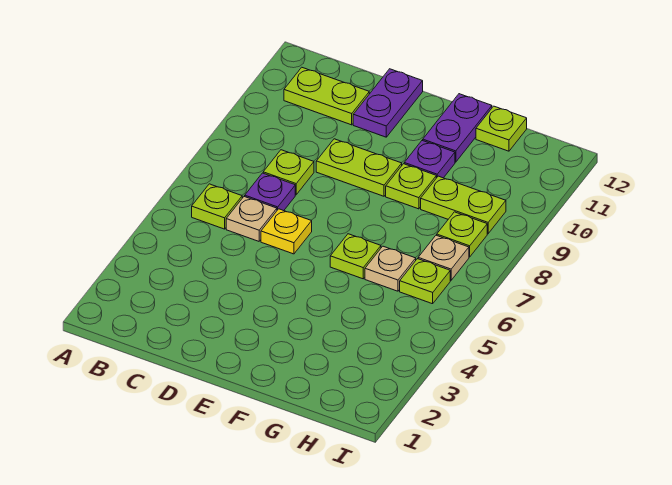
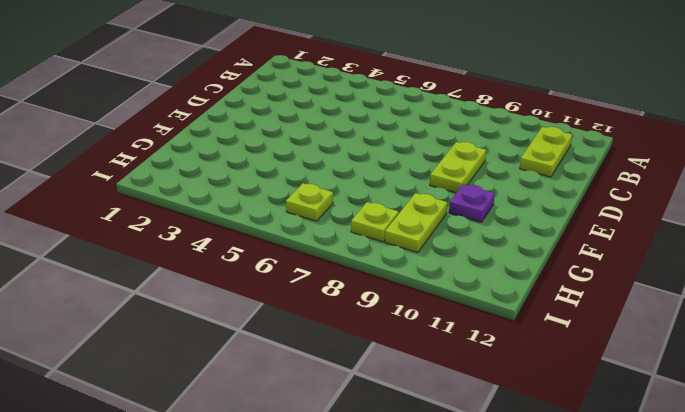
none -> lime 1x1 plate [192,184,242,229]
none -> tan 1x1 plate [226,196,277,241]
none -> purple 1x1 plate [245,173,295,211]

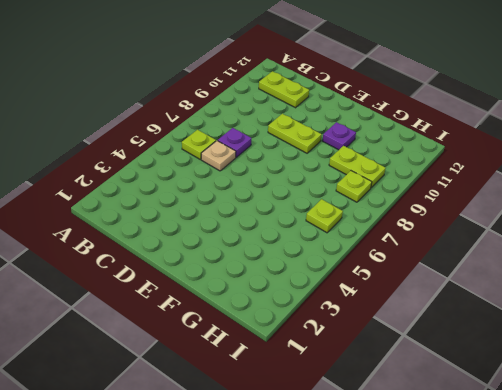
none -> lime 1x1 plate [263,150,314,195]
none -> yellow 1x1 plate [261,209,312,254]
none -> purple 1x2 plate [353,69,423,137]

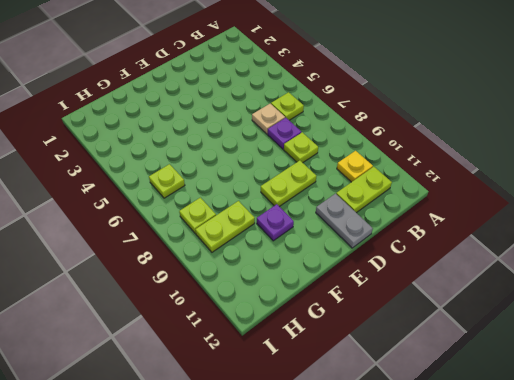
yellow 1x1 plate [337,151,373,182] -> yellow 1x1 plate moved to [261,209,312,254]
grey 1x2 plate [316,194,373,248] -> purple 1x2 plate [353,69,423,137]
none -> lime 1x1 plate [330,234,381,279]
none -> lime 1x1 plate [386,164,436,209]
none -> purple 1x2 plate [423,94,492,162]

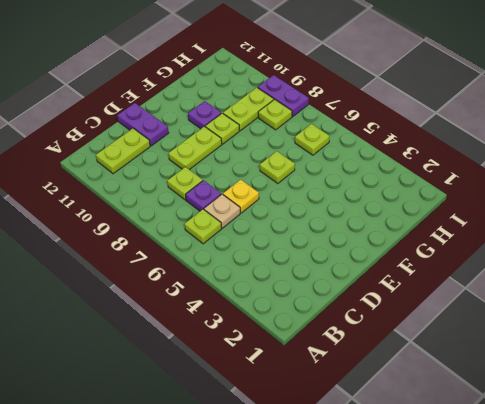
purple 1x2 plate [258,75,309,116] -> purple 1x2 plate moved to [423,94,492,162]
none -> tan 1x1 plate [365,246,416,291]
none -> lime 1x1 plate [476,106,527,151]
none -> tan 1x1 plate [418,235,469,280]

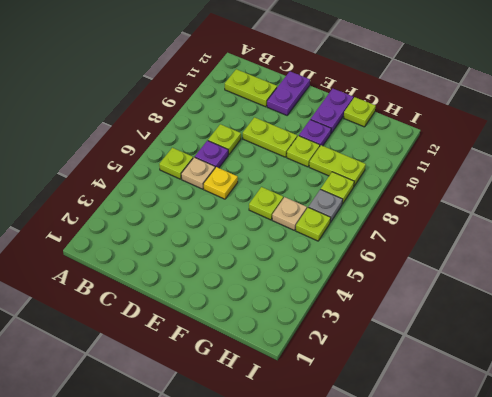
grey 1x1 plate [309,189,343,222] -> tan 1x1 plate [418,235,469,280]

